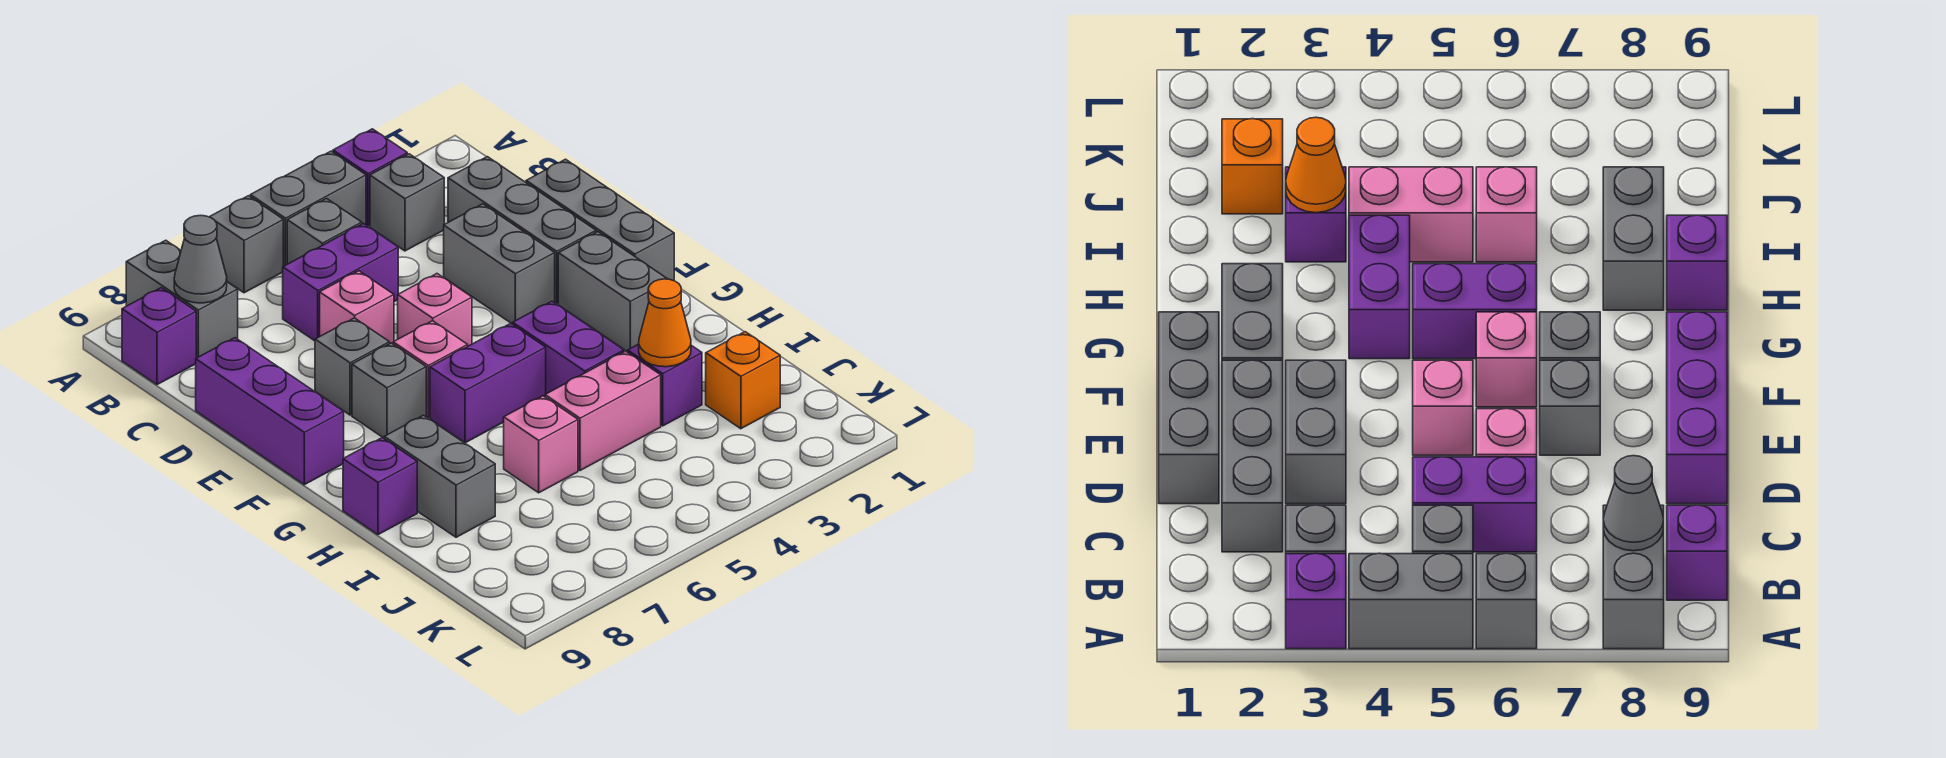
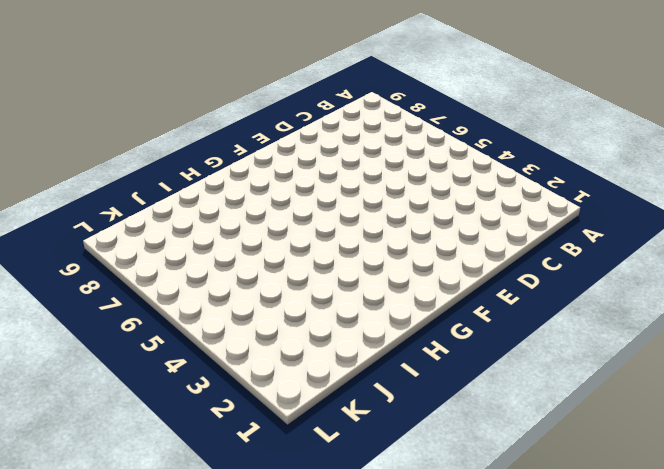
none -> purple 1x1 brick [333,129,407,226]
none -> grey 1x2 brick [250,151,366,266]
none -> grey 1x1 brick [210,196,283,293]

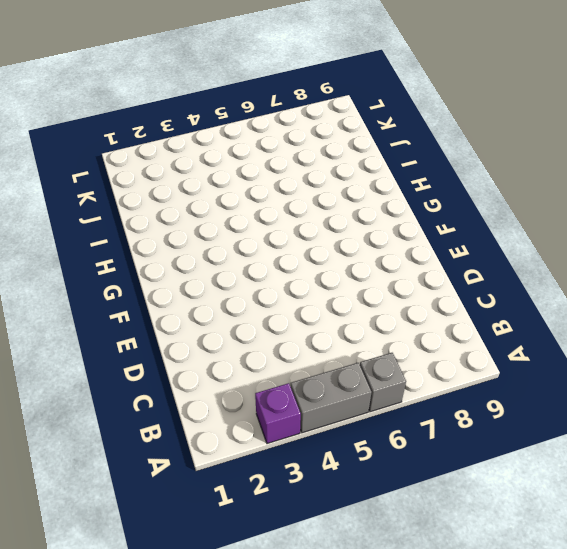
none -> grey 1x2 brick [126,240,238,358]
none -> grey 1x1 brick [370,154,444,251]
none -> grey 1x1 brick [287,199,362,264]

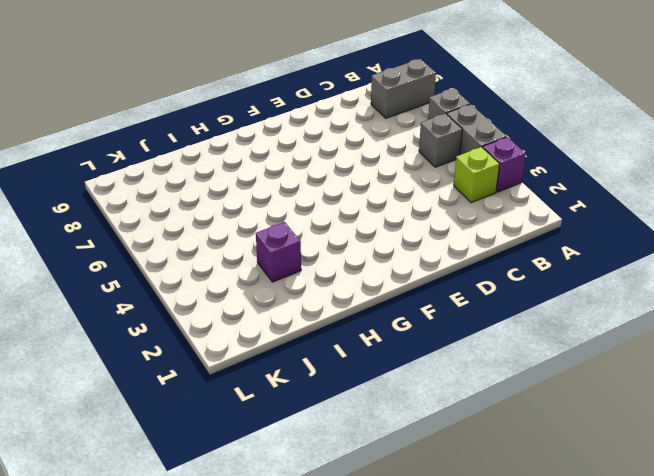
lime 1x1 brick [454,147,499,203] -> grey 1x1 brick [370,154,444,251]
none -> purple 1x1 brick [122,288,196,385]
none -> grey 1x3 brick [448,157,596,303]
none -> purple 1x2 brick [283,223,398,341]

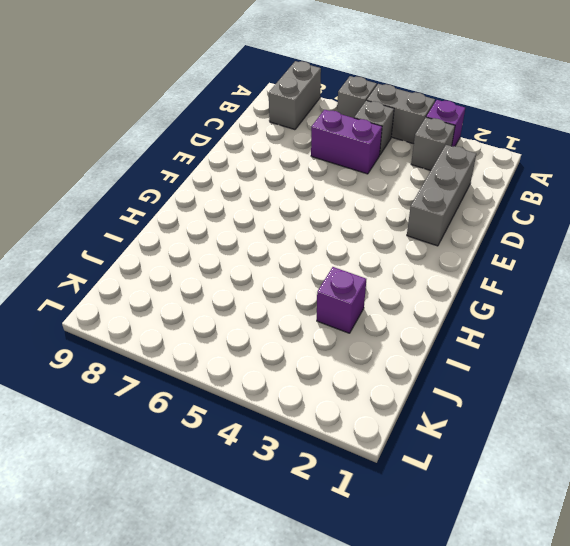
none -> purple 1x1 brick [122,288,196,385]
none -> grey 1x3 brick [526,159,674,281]
none -> grey 1x2 brick [444,204,555,324]

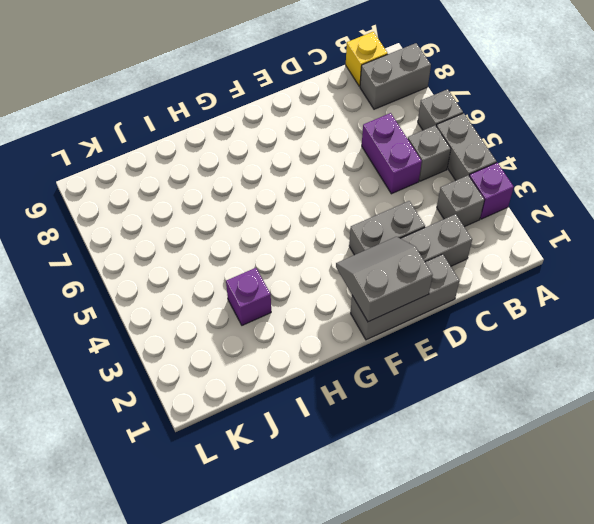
yellow 1x1 brick [346,32,388,86] -> purple 1x1 brick [122,288,196,385]
grey 2x2 slope [336,237,433,322] -> none
none -> pink 1x1 brick [320,271,394,344]
none -> purple 1x3 brick [196,338,344,485]
none -> pink 1x1 brick [398,274,472,346]

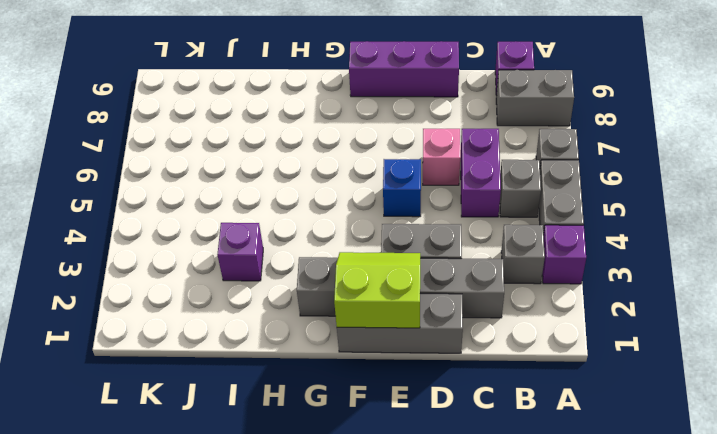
lime 2x2 slope [334,252,420,328] -> none
blue 1x1 brick [383,159,421,217] -> pink 1x1 brick [398,274,472,346]
none -> grey 1x1 brick [315,318,389,415]
none -> pink 1x1 brick [393,321,468,418]
none -> grey 1x1 brick [352,343,426,438]

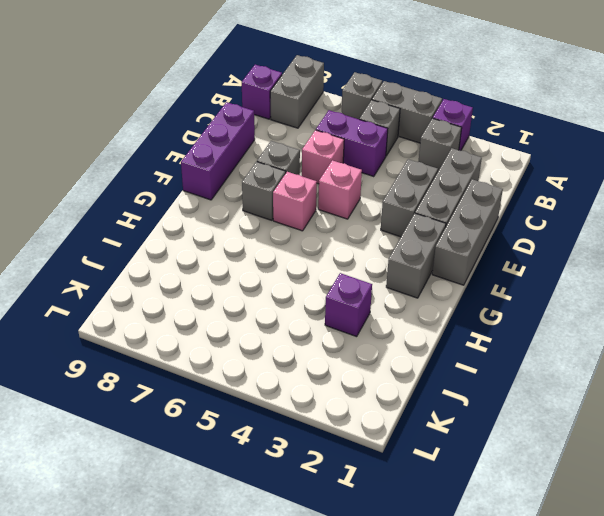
none -> purple 1x2 brick [513,301,624,394]
none -> purple 1x2 brick [430,323,546,443]
none -> grey 1x2 brick [384,415,495,537]

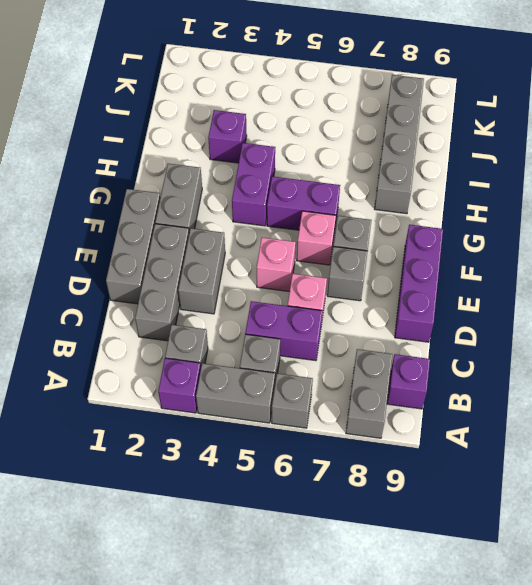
grey 1x4 brick [375,75,424,214] -> grey 1x2 brick [384,415,495,537]
none -> purple 1x1 brick [343,438,417,535]
none -> pink 1x2 brick [545,351,661,471]
none -> pink 1x1 brick [504,396,578,493]

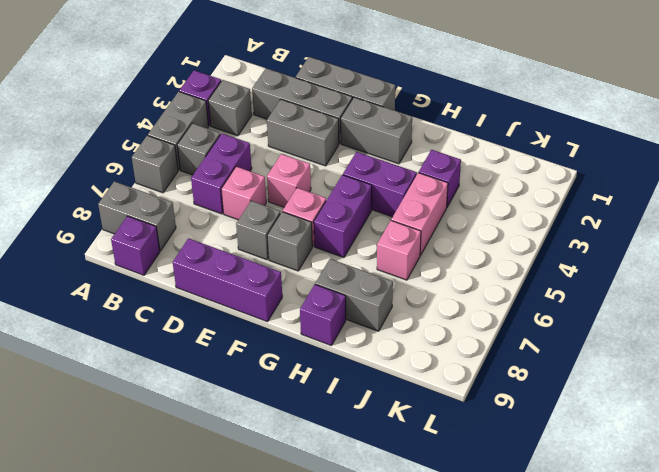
none -> orange 1x1 brick [706,332,780,429]
none -> grey 1x1 cone [174,215,227,303]
none -> orange 1x1 cone [639,279,691,367]

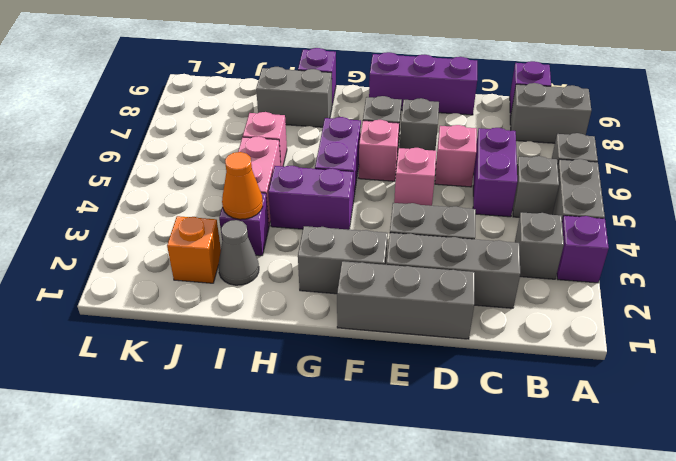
grey 1x1 cone [218,220,259,285] -> grey 1x1 cone moved to [174,215,227,303]

